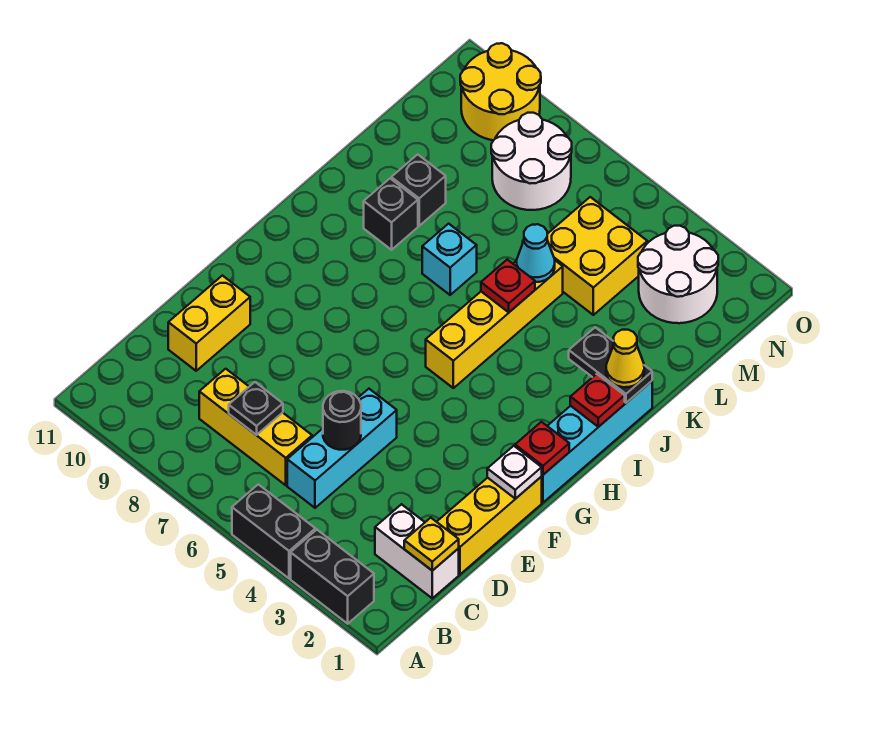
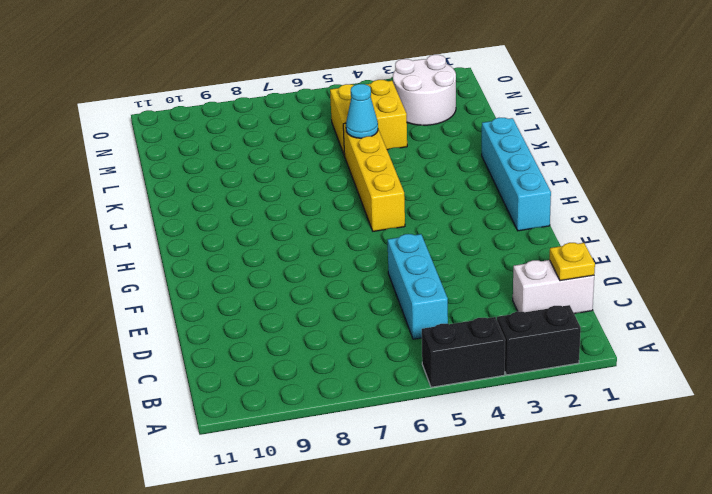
none -> yellow 1x3 brick [199,369,312,485]
none -> yellow 1x3 brick [437,477,542,574]
none -> yellow 1x2 brick [168,276,250,371]

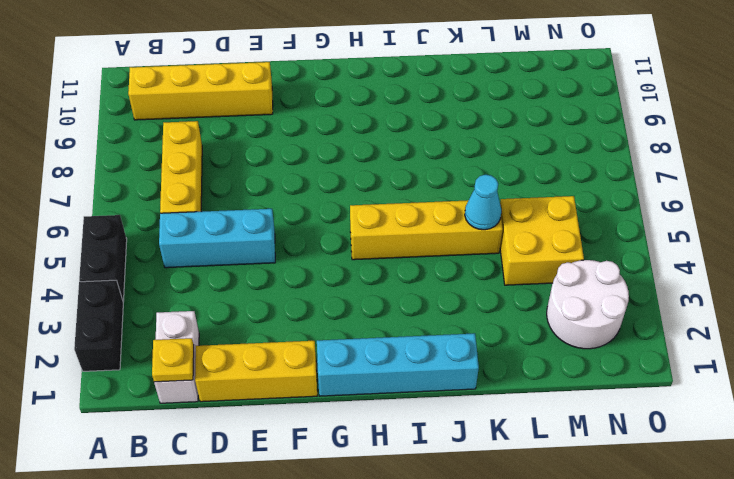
yellow 1x4 brick [128,62,273,120] -> yellow 1x2 brick [168,276,250,371]
none -> cyan 1x1 brick [422,224,477,295]
none -> black 1x1 brick [364,179,418,250]
none -> black 1x1 brick [391,154,446,226]

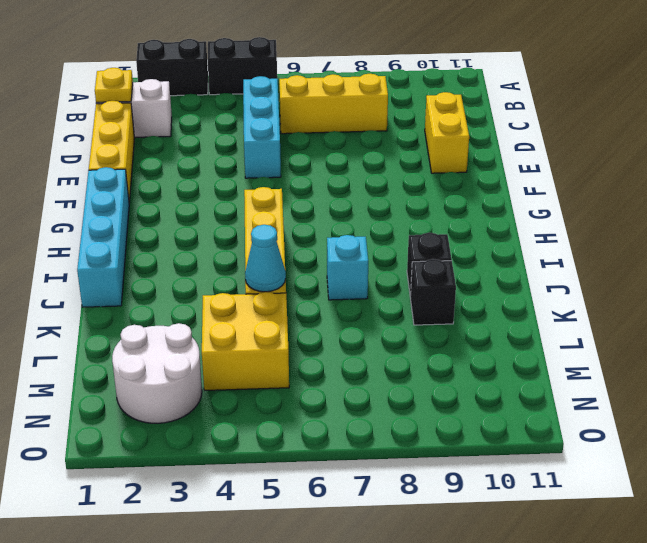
none -> white 2x2 round brick [491,113,572,210]
none -> yellow 2x2 round brick [460,43,541,140]
none -> black 1x1 plate [229,382,283,435]

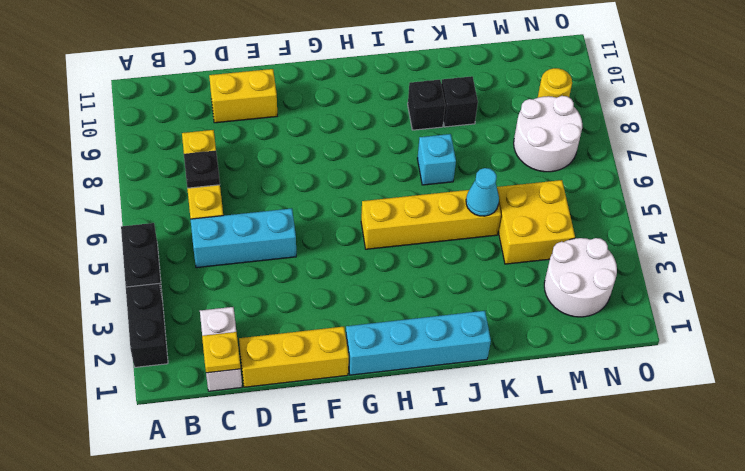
yellow 1x1 round brick [538,68,572,98] -> yellow 2x2 round brick [460,43,541,140]
none -> black 1x1 round brick [323,391,361,450]
none -> white 1x1 plate [487,446,542,499]
none -> red 1x1 plate [515,422,569,475]

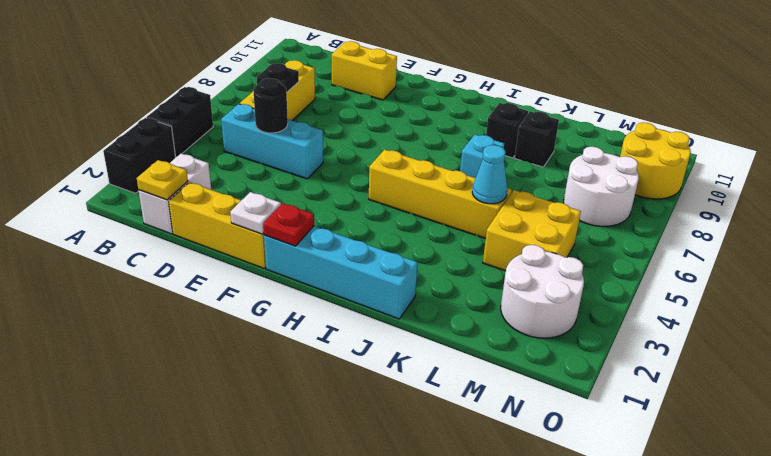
none -> red 1x1 plate [570,374,625,427]
none -> black 1x2 plate [569,327,652,403]
none -> red 1x1 plate [481,260,535,312]

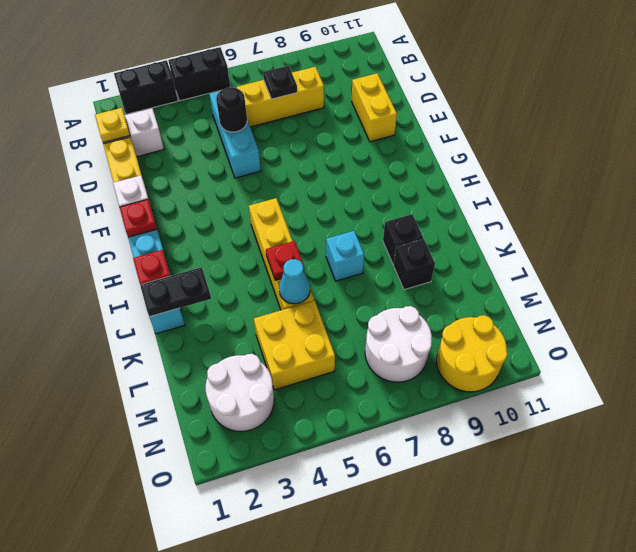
none -> yellow 1x1 cone [606,330,644,387]

